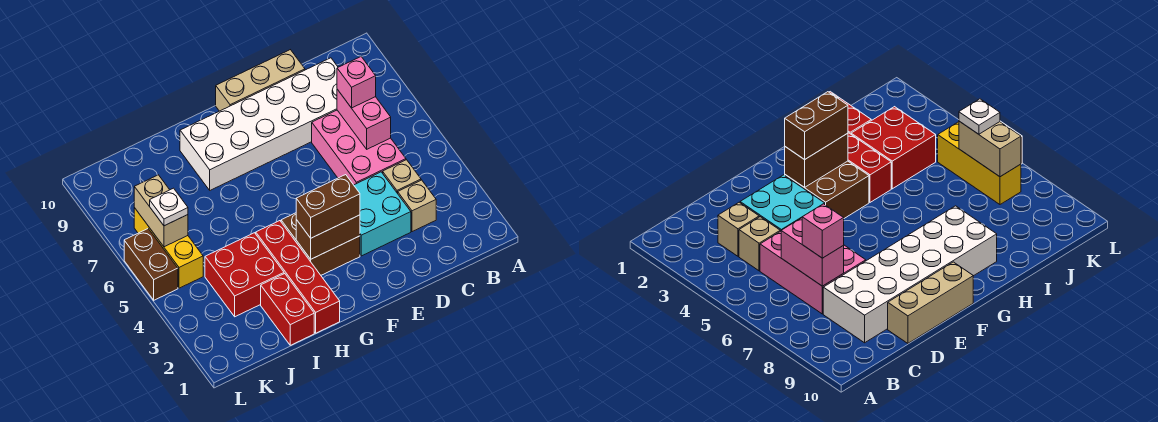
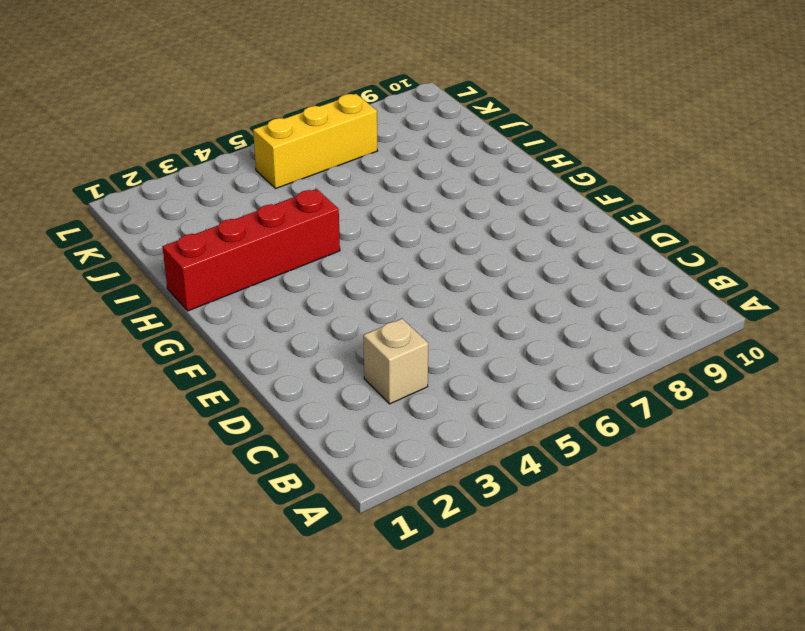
none -> tan 1x1 brick [383,160,421,193]
none -> pink 2x3 brick [312,110,406,185]
none -> white 2x6 brick [180,58,338,190]

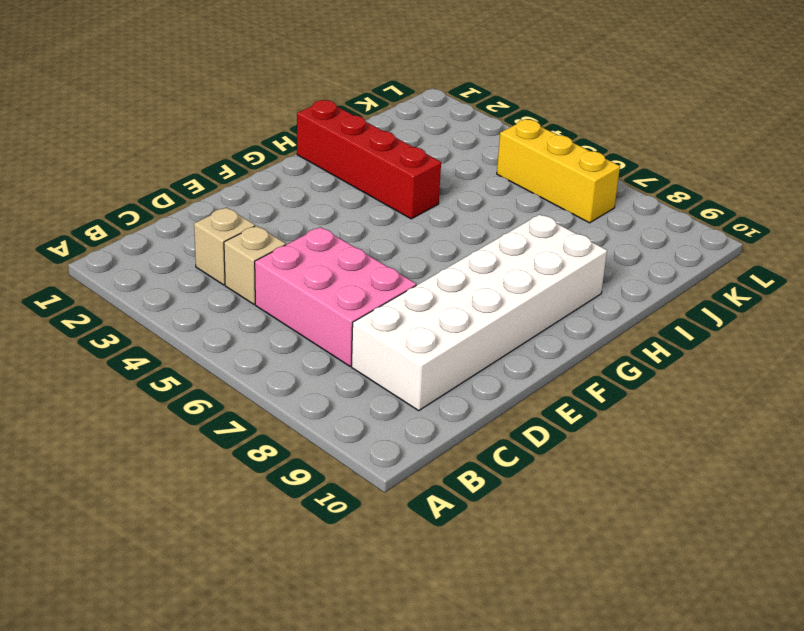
none -> cyan 2x2 brick [354,172,411,256]
none -> tan 1x3 brick [216,50,305,111]
none -> brown 2x2 brick [281,213,360,275]

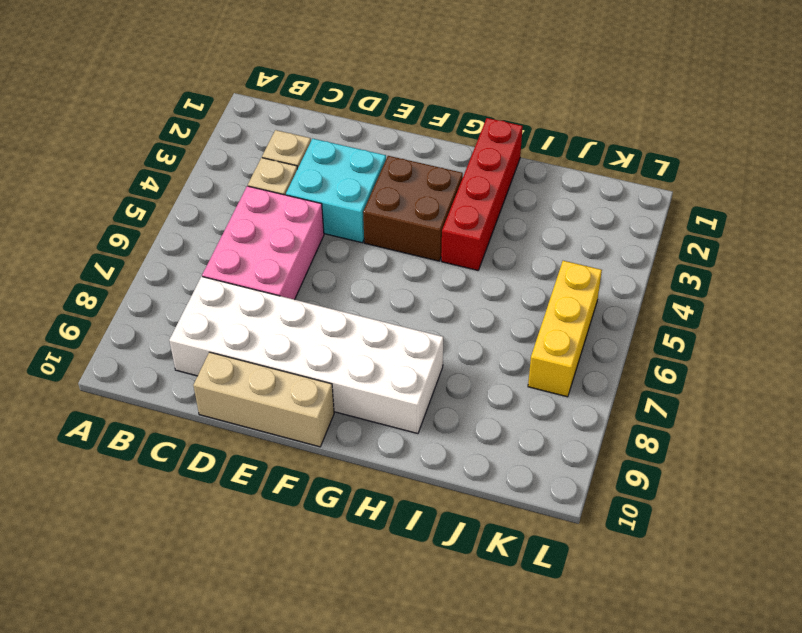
none -> red 1x2 brick [261,274,314,345]
none -> red 2x2 brick [205,233,284,317]
none -> brown 1x2 brick [124,229,178,300]

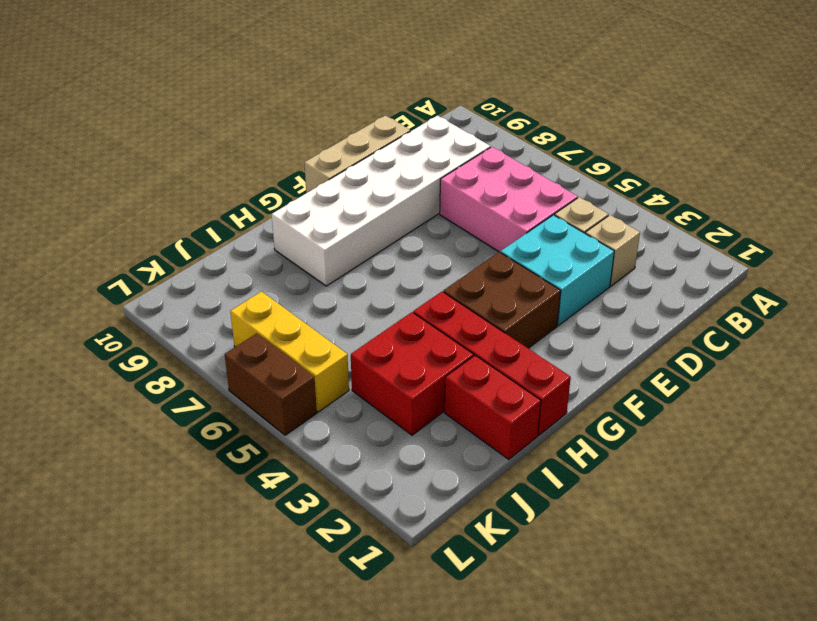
none -> pink 1x2 brick [337,89,391,149]
none -> brown 1x2 brick [296,215,360,259]
none -> tan 1x2 brick [134,175,188,247]

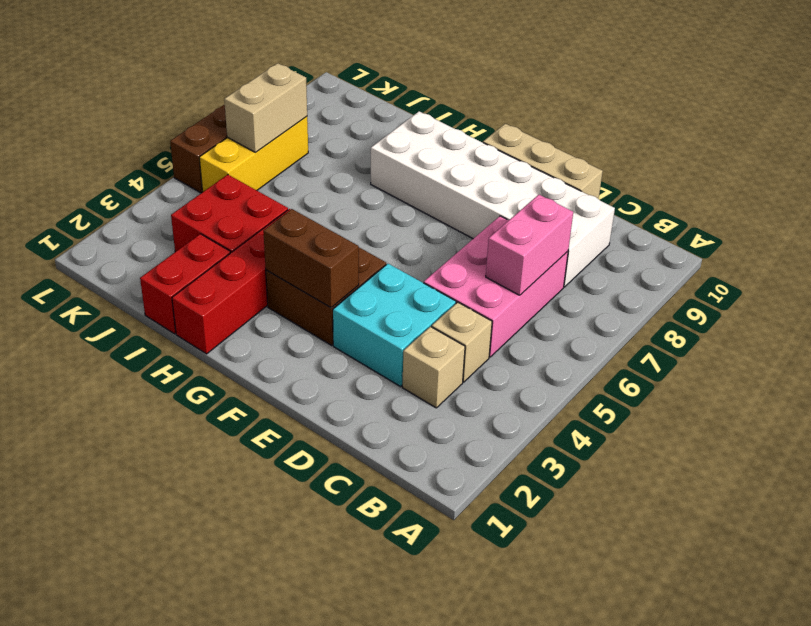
none -> pink 1x1 brick [337,57,376,108]
none -> brown 1x2 brick [296,175,360,238]
none -> white 1x1 plate [150,188,188,226]

